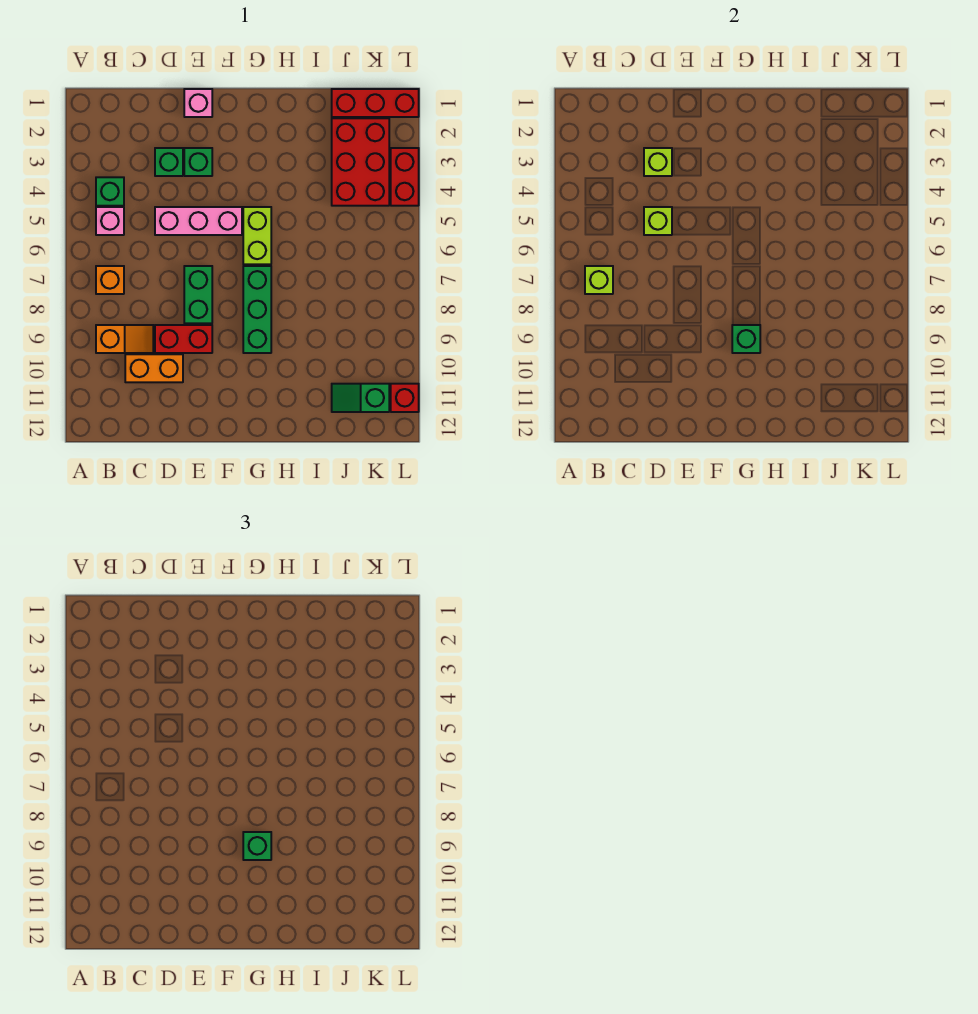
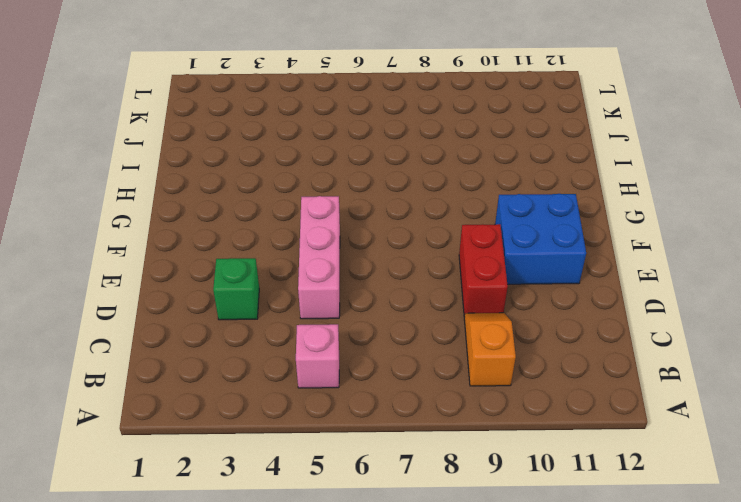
blue 2x2 brick [495,194,586,284] -> none
none -> green 1x1 brick [96,177,124,206]
none -> orange 1x1 brick [96,266,124,294]
none -> orange 1x2 brick [125,354,183,382]

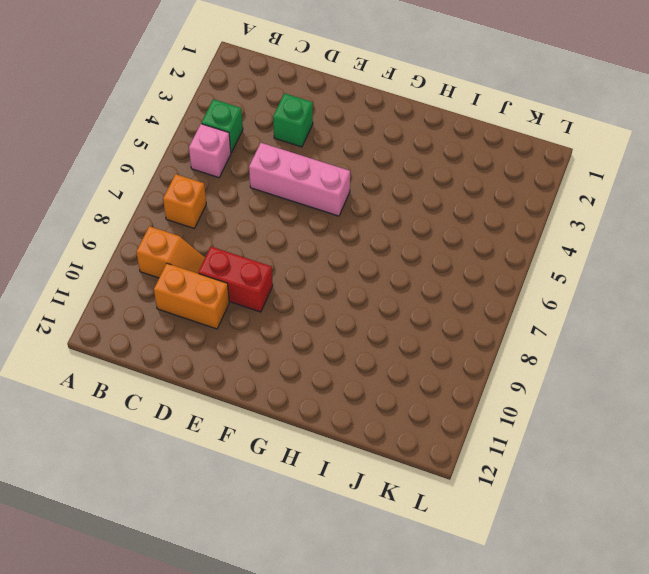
none -> pink 1x1 brick [184,89,212,117]
none -> green 1x1 brick [184,148,212,176]
none -> green 1x2 brick [184,266,212,323]

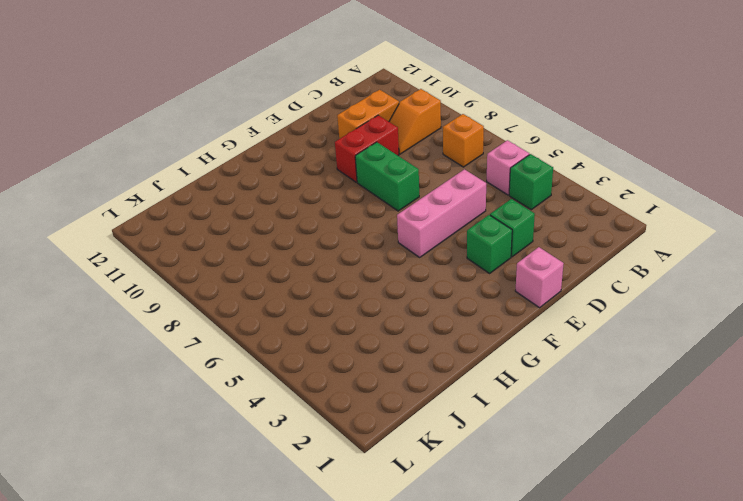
none -> lime 1x2 brick [243,207,271,264]
none -> green 1x3 brick [243,266,271,353]
none -> red 1x3 brick [332,89,419,117]

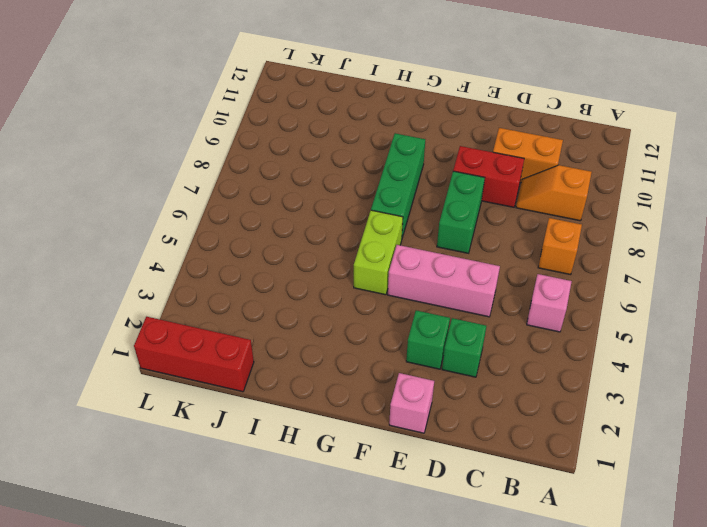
none -> green 1x1 brick [96,177,124,206]
none -> red 2x3 brick [332,118,389,206]
none -> green 1x2 slope [332,384,389,412]

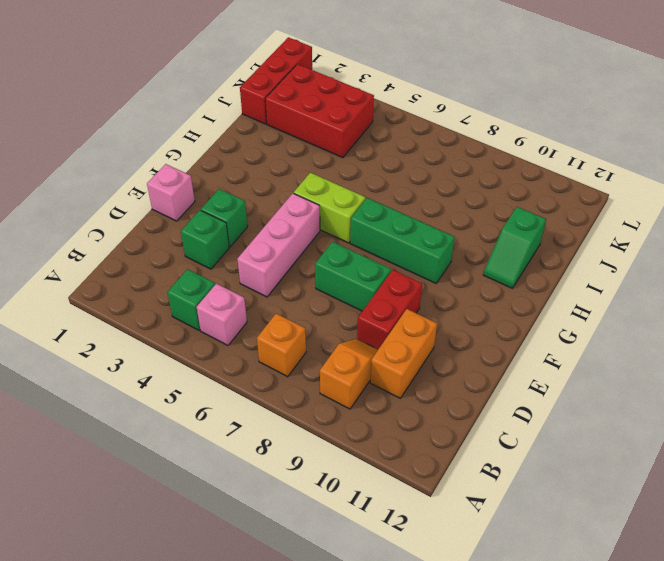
green 1x2 slope [483,207,546,288] -> green 1x2 slope moved to [332,384,389,412]
none -> red 1x2 brick [391,148,419,206]
none -> red 1x1 brick [391,384,419,412]
none -> lime 1x1 brick [585,266,613,294]

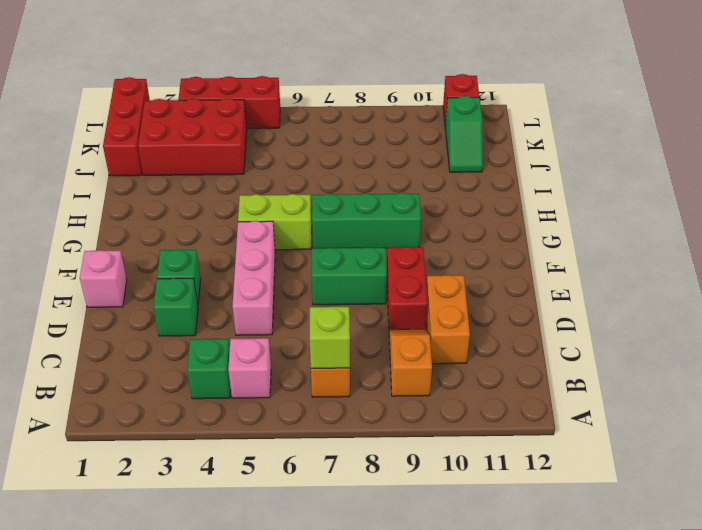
red 1x3 brick [179,76,280,128] -> red 1x2 brick [391,148,419,206]
none -> lime 1x1 brick [644,148,672,176]
none -> lime 1x1 brick [644,207,672,235]
none -> green 1x1 brick [732,325,760,353]

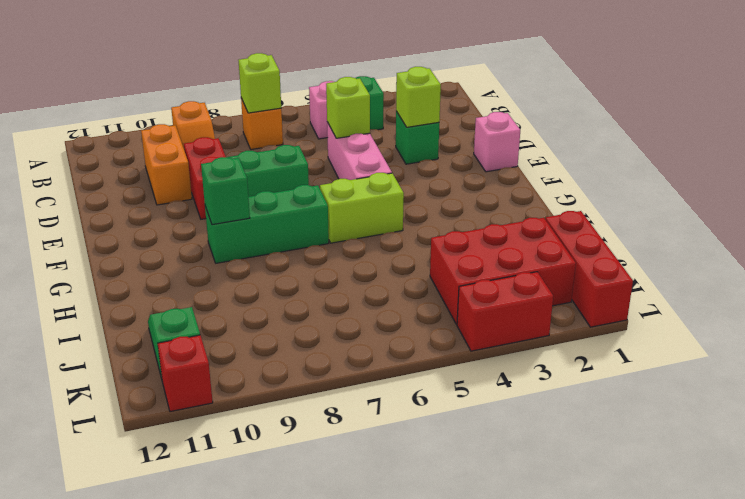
none -> green 1x1 brick [184,148,212,176]
none -> green 1x1 brick [243,832,271,860]

